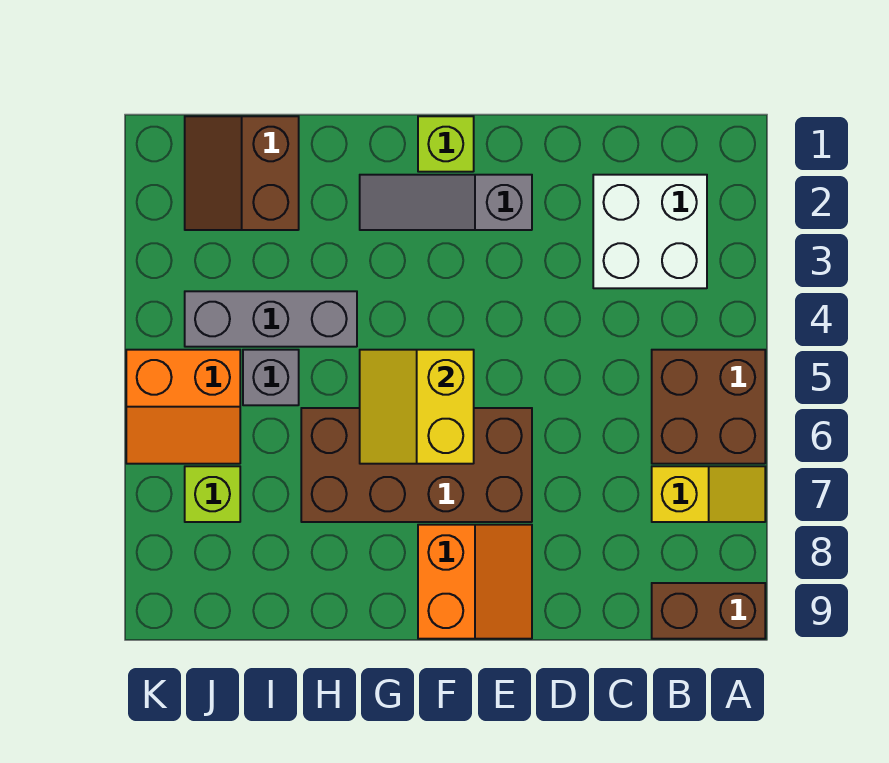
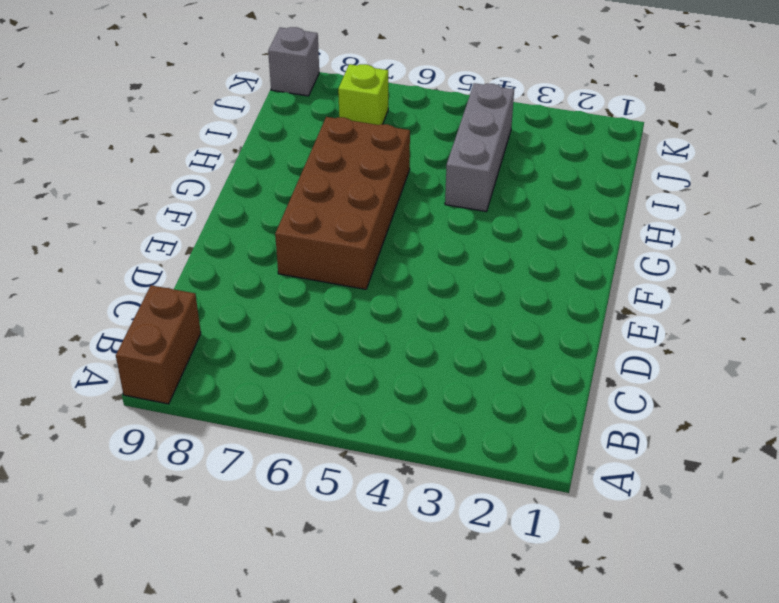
grey 1x1 brick [268,27,319,96] -> grey 1x1 brick moved to [243,350,299,405]
none -> brown 2x2 brick [652,350,765,464]
none -> yellow 1x2 slope [652,466,765,522]
none -> white 2x2 brick [593,175,707,288]

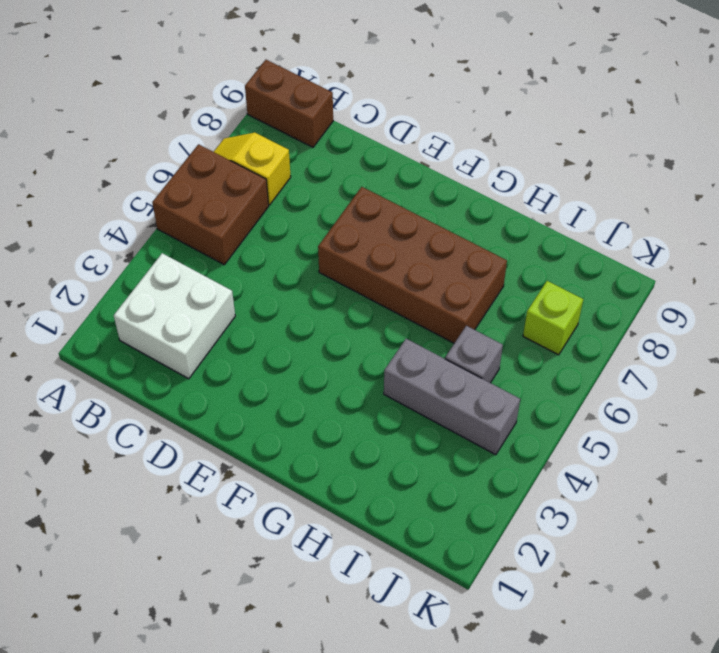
none -> grey 1x3 slope [360,175,532,230]
none -> orange 2x2 slope [418,525,532,639]
none -> lime 1x1 brick [418,116,474,172]

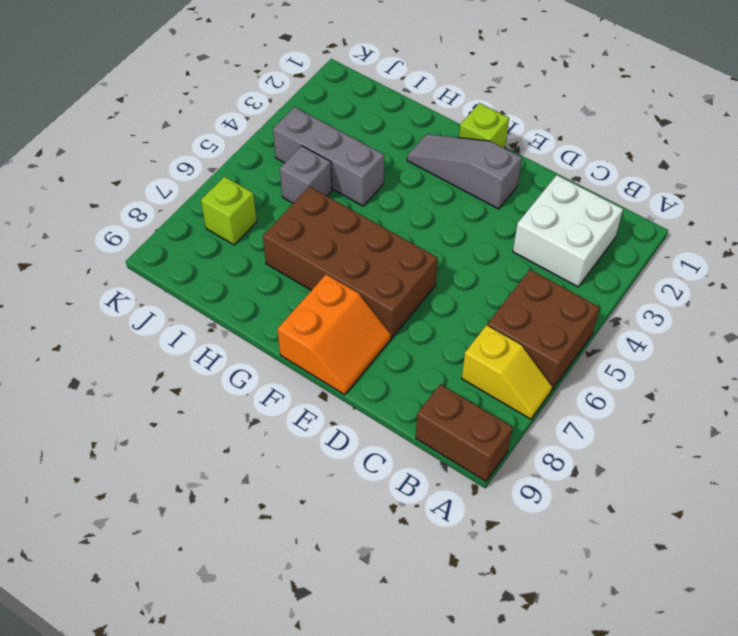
none -> brown 2x2 slope [185,116,299,230]
none -> orange 2x2 slope [126,350,240,464]
none -> yellow 2x2 slope [360,350,474,464]

